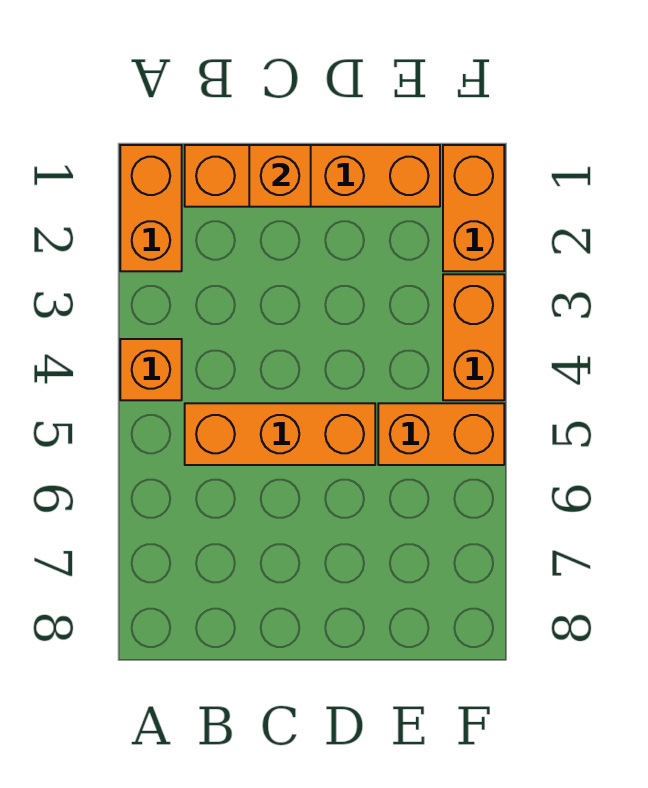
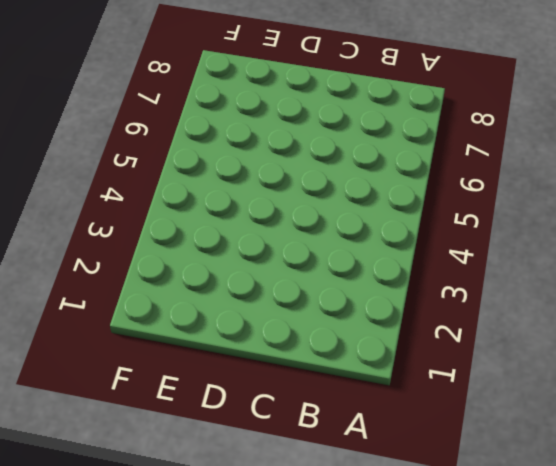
none -> orange 1x2 brick [120,145,182,271]
none -> orange 1x1 brick [120,339,182,400]

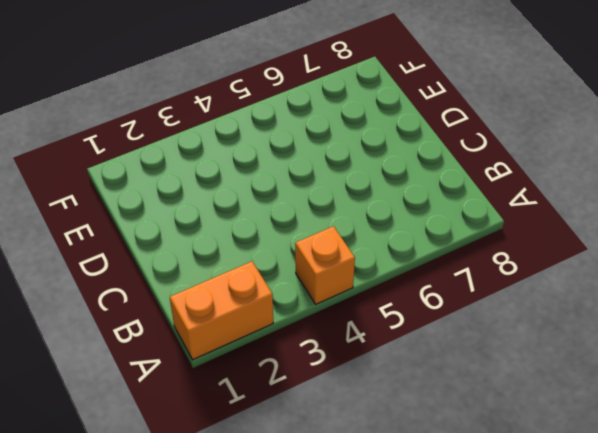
none -> orange 1x4 brick [185,145,440,207]
none -> orange 1x3 brick [185,403,375,465]

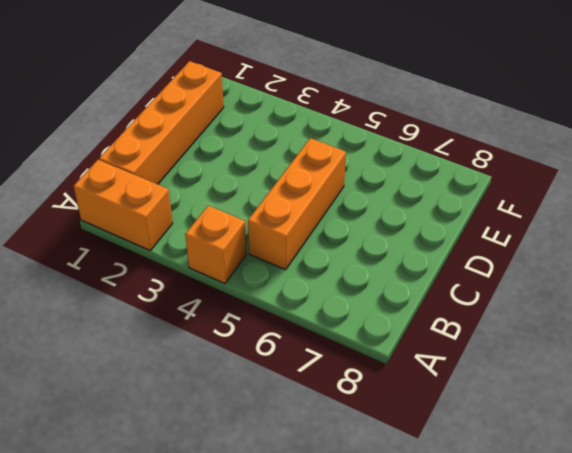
none -> orange 1x2 brick [378,403,504,465]
none -> orange 1x2 brick [443,145,504,271]

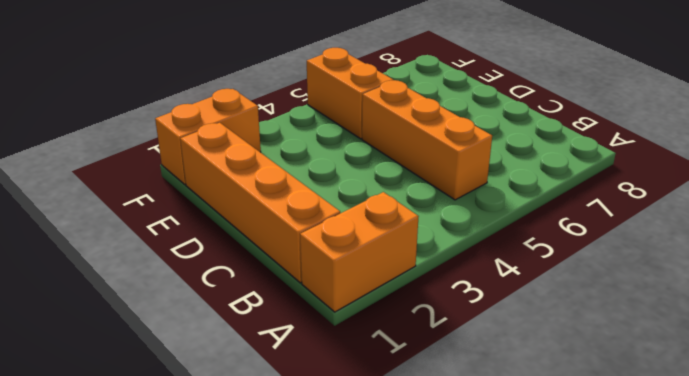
none -> orange 1x1 brick [120,339,182,400]
none -> orange 1x2 brick [443,274,504,400]

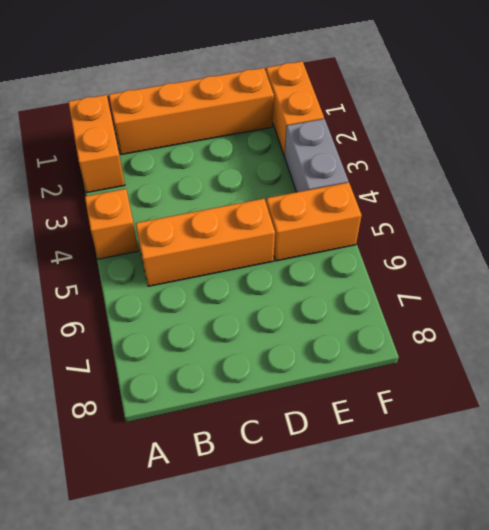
grey 1x2 brick [285,119,348,192] -> orange 1x2 brick [443,274,504,400]
none -> orange 1x1 brick [249,145,311,207]

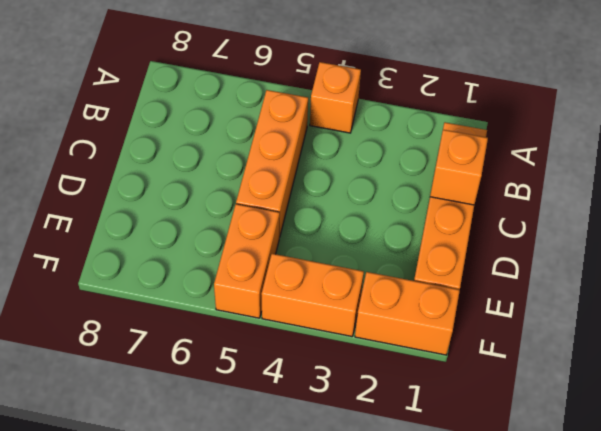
none -> orange 1x2 brick [120,145,182,271]

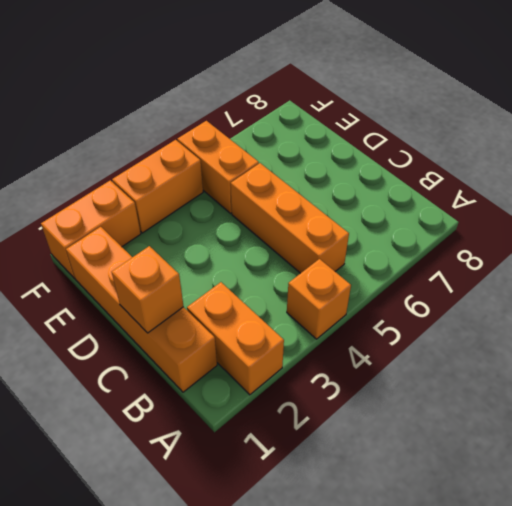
orange 1x2 brick [187,282,284,395] -> orange 1x2 brick turned to [120,145,182,271]

